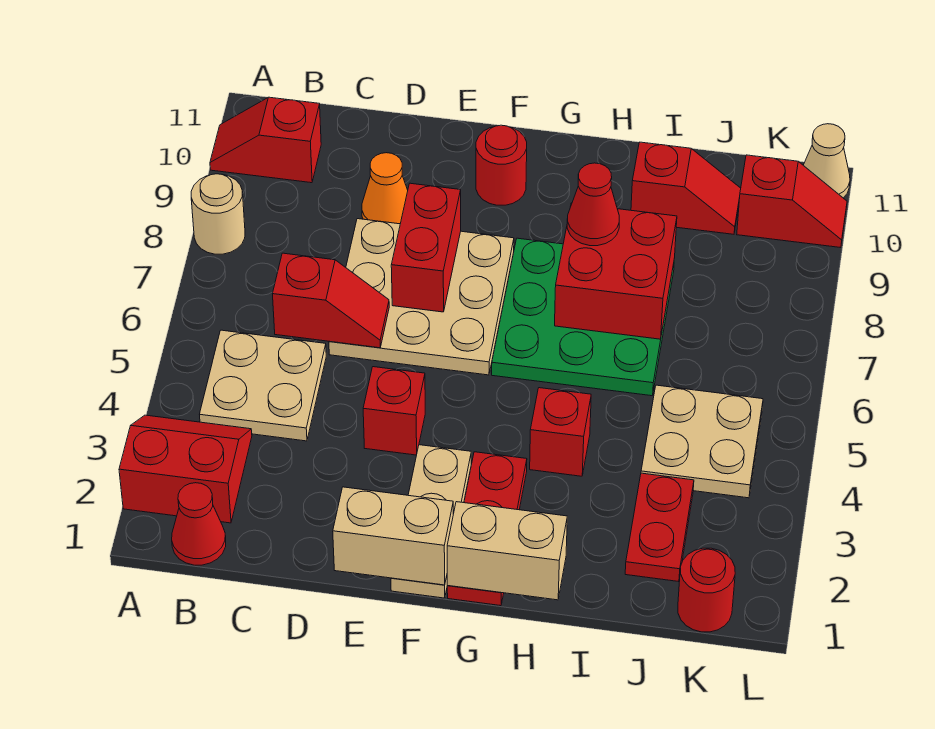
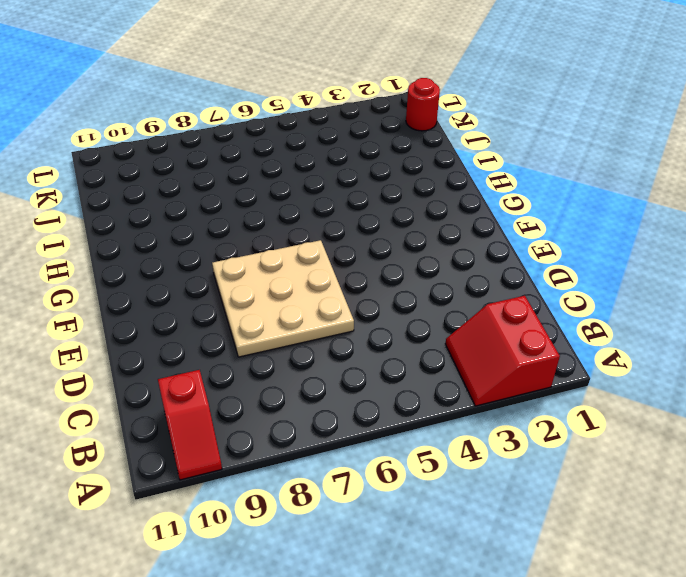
none -> tan 1x1 round brick [191,174,245,254]
none -> red 1x1 cone [172,483,226,565]
none -> tan 2x2 plate [199,330,326,441]

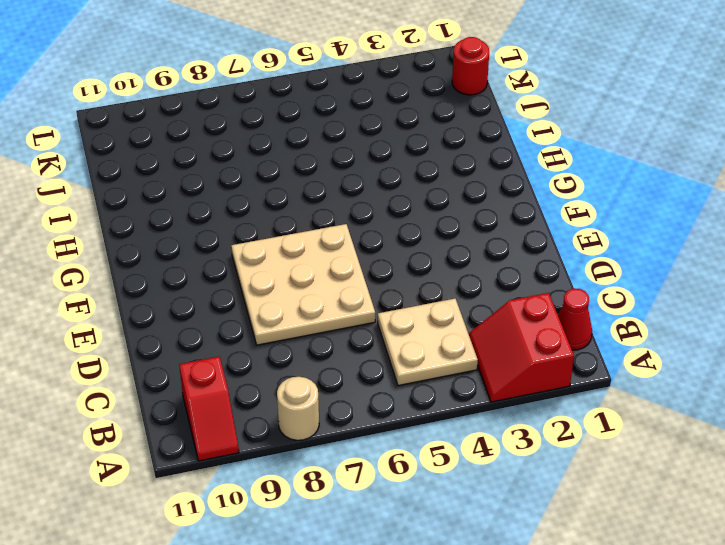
none -> orange 1x1 cone [362,153,408,224]
none -> red 1x1 brick [363,367,425,455]
none -> tan 1x3 plate [391,445,471,598]

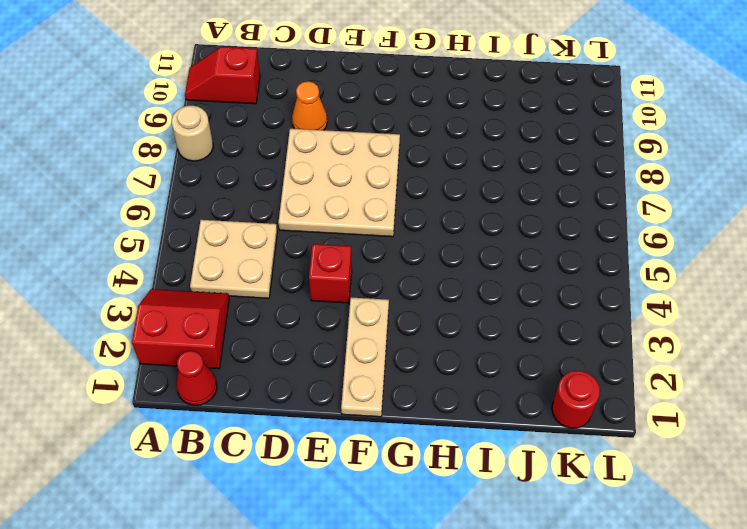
none -> red 1x1 round brick [476,125,527,205]
none -> red 1x3 plate [447,452,527,606]
none -> green 3x3 plate [492,238,674,396]

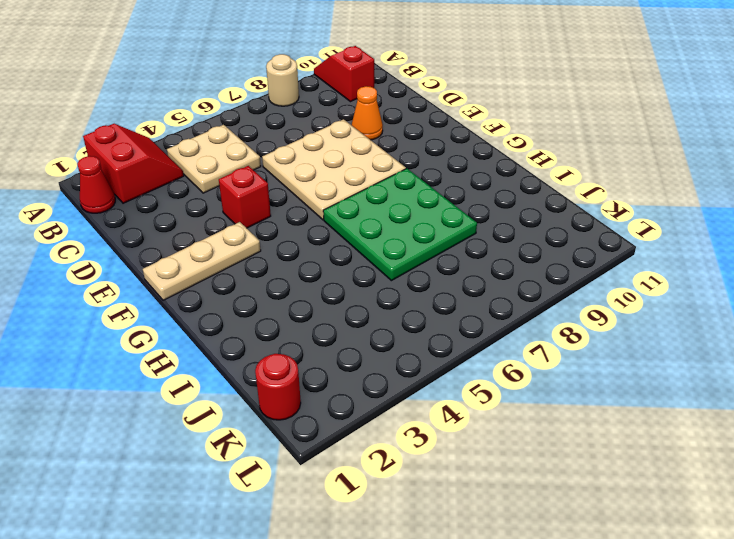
none -> red 1x1 round brick [476,125,527,205]
none -> red 1x3 plate [447,452,527,606]
none -> red 1x1 brick [530,388,591,476]

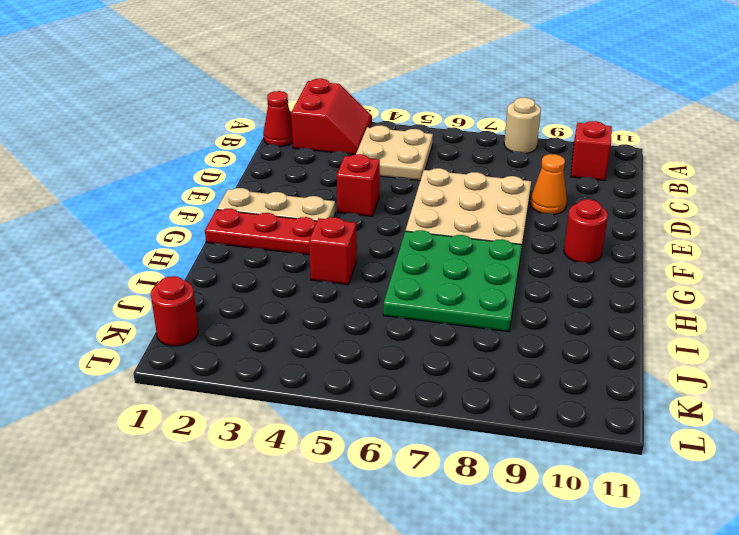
none -> red 1x2 slope [631,142,741,234]
none -> red 1x2 plate [625,473,694,582]
none -> tan 2x2 plate [641,385,763,498]

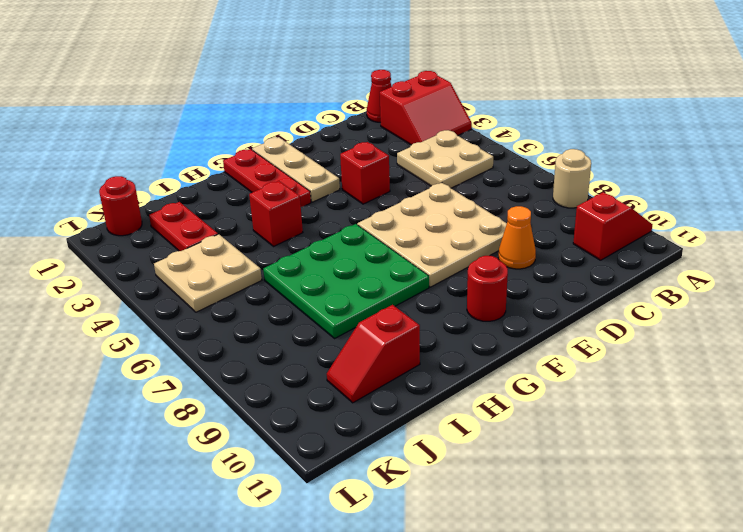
none -> red 1x2 slope [737,155,847,248]
none -> tan 1x1 cone [803,124,850,198]
none -> red 1x2 slope [273,253,389,348]

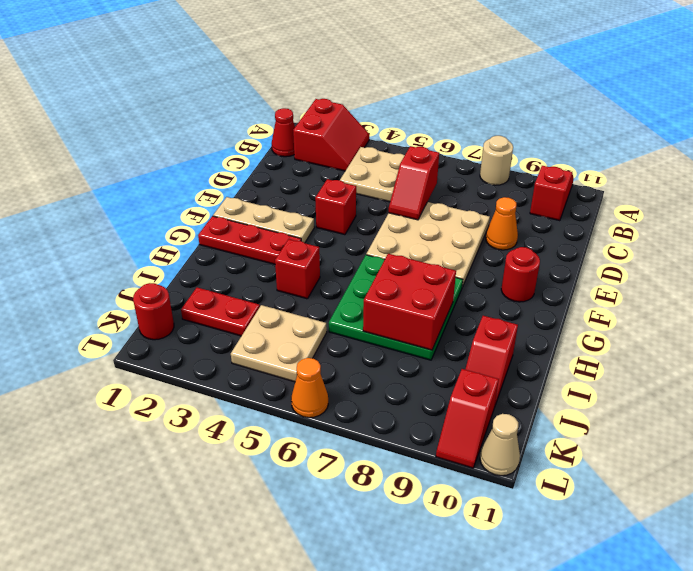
orange 1x1 cone [291,358,328,418] -> none
none -> tan 1x2 brick [333,487,453,585]
none -> red 1x2 brick [391,183,461,312]
none -> tan 1x2 brick [447,502,567,600]

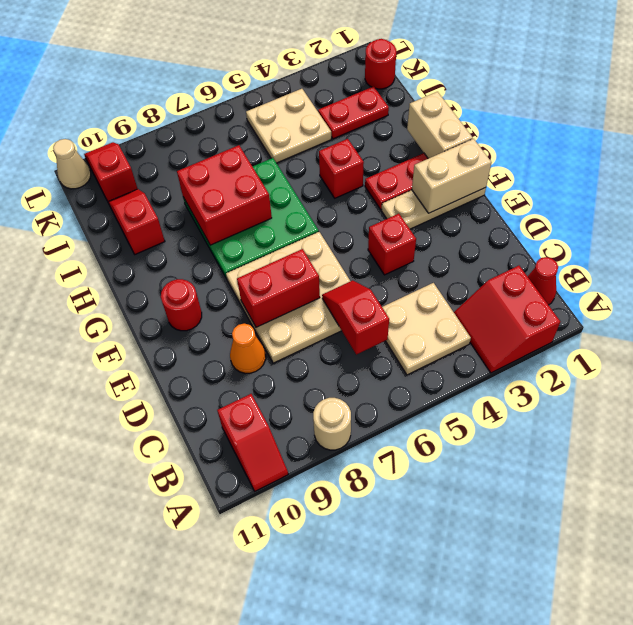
tan 1x2 brick [412,139,492,213] -> tan 1x2 brick turned to [333,487,453,585]
none -> red 1x1 cone [567,163,619,246]

